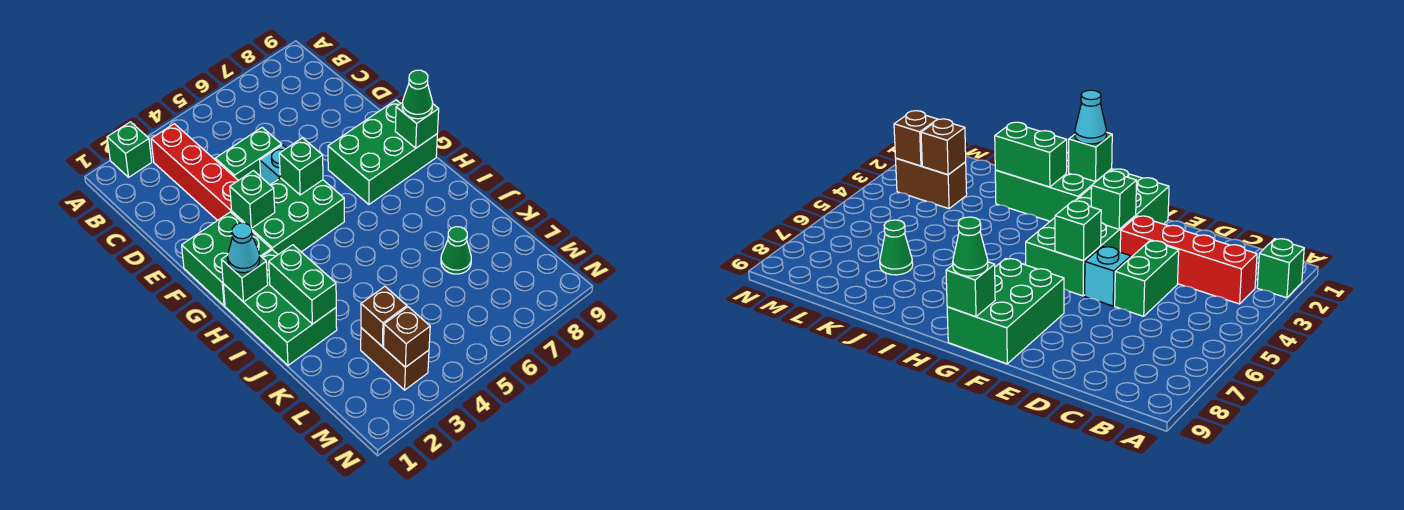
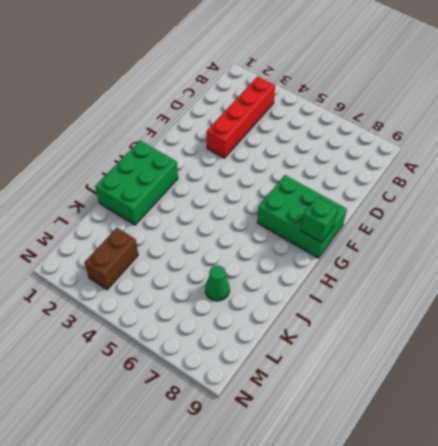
none -> green 1x1 brick [107,122,152,177]
none -> green 1x2 brick [215,127,282,181]
none -> cyan 1x1 brick [260,145,286,185]

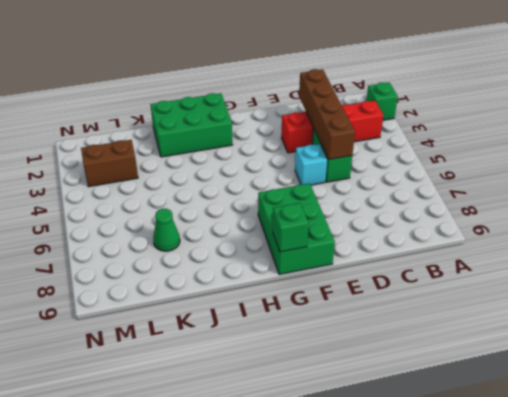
brown 1x4 brick [299,69,355,160] -> none
none -> green 2x2 brick [182,212,271,306]
none -> green 2x3 brick [232,178,344,254]
none -> green 1x1 brick [230,171,275,228]

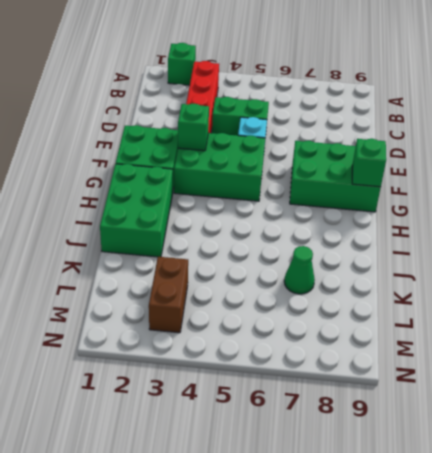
none -> green 1x1 brick [279,138,323,195]
none -> green 1x1 brick [221,255,268,302]
none -> green 1x2 brick [269,245,336,324]

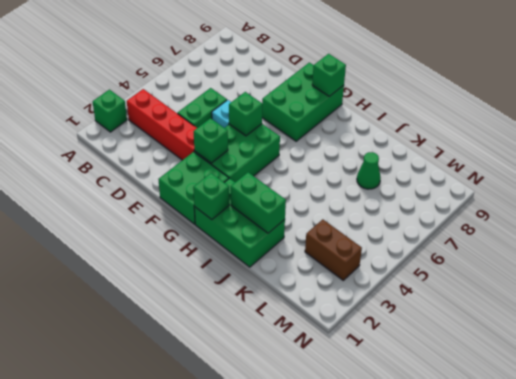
none -> brown 1x1 brick [361,287,407,346]
none -> brown 1x1 brick [384,307,430,367]
none -> green 1x1 cone [402,70,433,119]

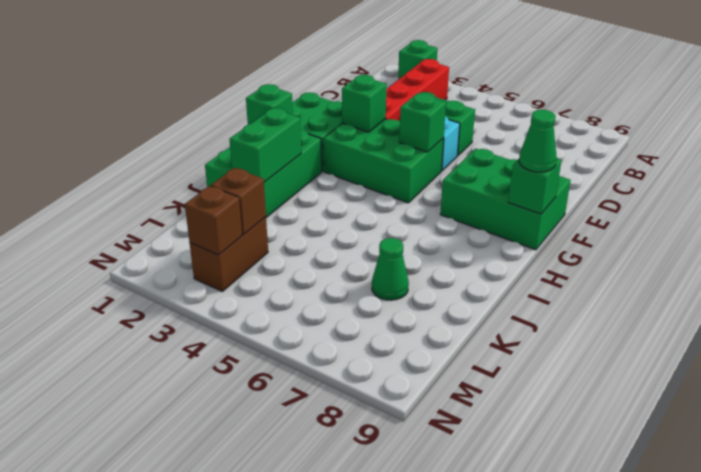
none -> cyan 1x1 cone [228,223,260,273]

